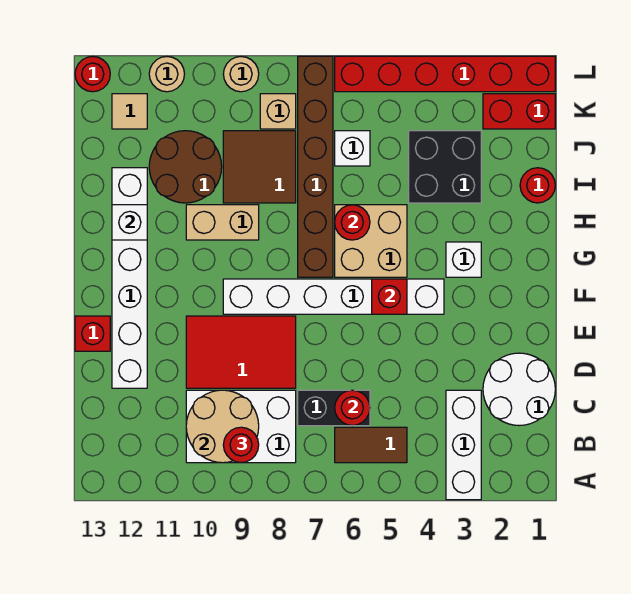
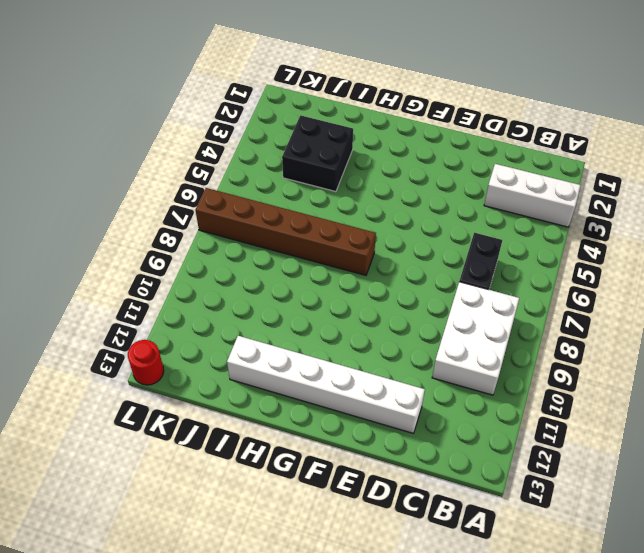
none -> brown 1x2 tile [335,427,407,463]
none -> white 2x2 round brick [483,353,555,426]
none -> red 2x3 tile [186,316,296,388]
none -> red 1x1 brick [75,316,110,351]

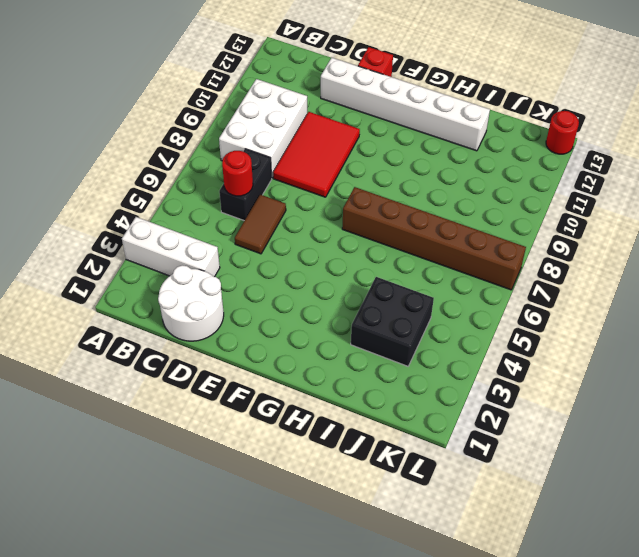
brown 1x2 tile [235,195,286,254] -> brown 1x2 tile moved to [335,427,407,463]
none -> white 1x6 brick [223,279,444,314]
none -> white 1x1 brick [446,242,481,277]
none -> tan 2x2 brick [335,205,407,277]
none -> tan 1x2 brick [186,205,259,240]

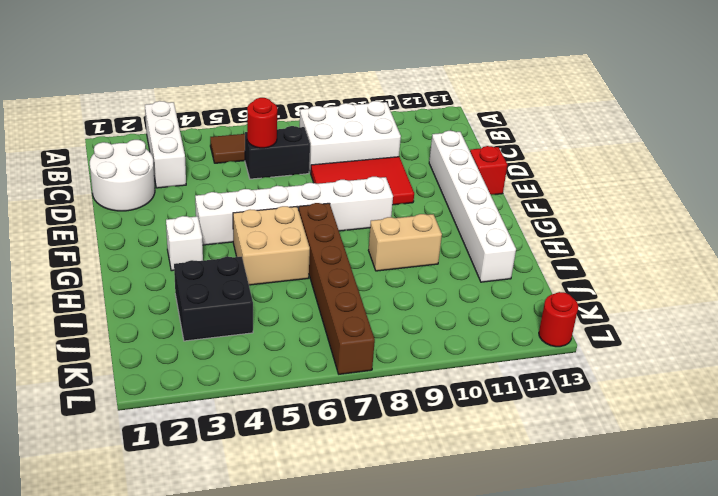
none -> red 1x1 round brick [520,168,555,203]
none -> brown 2x2 tile [223,131,296,203]
none -> brown 2x2 round brick [149,131,222,203]
none -> white 1x1 brick [335,131,370,166]

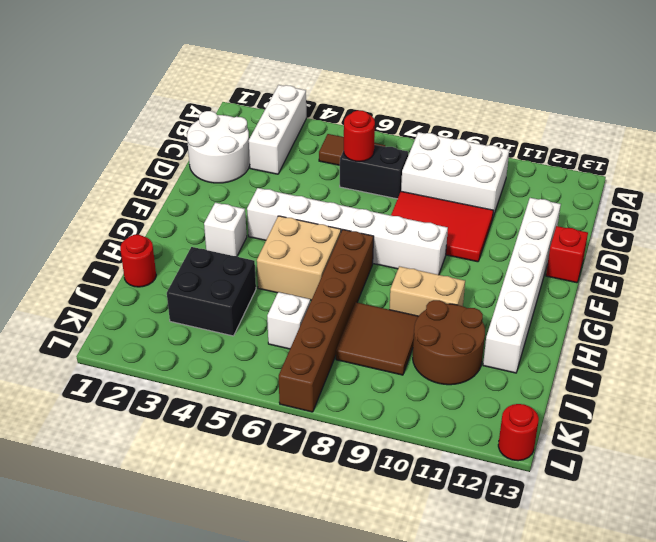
none -> red 1x2 brick [483,94,555,129]
none -> tan 1x1 brick [260,94,296,129]
none -> tan 1x1 tile [112,94,147,129]
none -> red 1x6 brick [335,56,555,92]

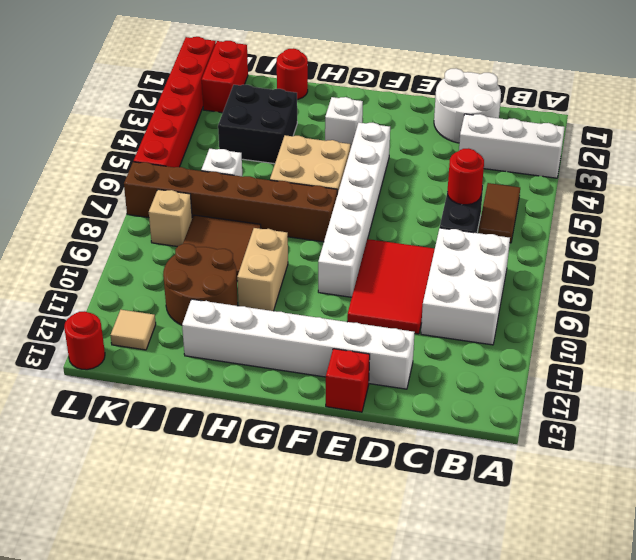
none -> tan 1x1 round brick [223,57,259,92]
none -> tan 1x1 round brick [149,57,184,92]
none -> tan 2x2 round brick [186,390,259,463]
none -> red 1x1 brick [372,279,407,314]

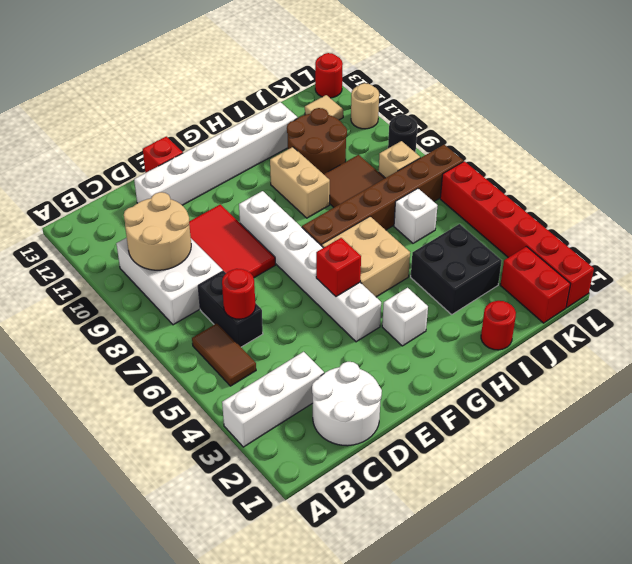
black 1x1 round brick [388,115,418,153] -> tan 1x1 round brick [223,57,259,92]
none -> red 1x1 round brick [335,205,370,240]
none -> white 1x1 brick [112,205,147,240]
none -> red 1x1 round brick [223,427,259,463]

